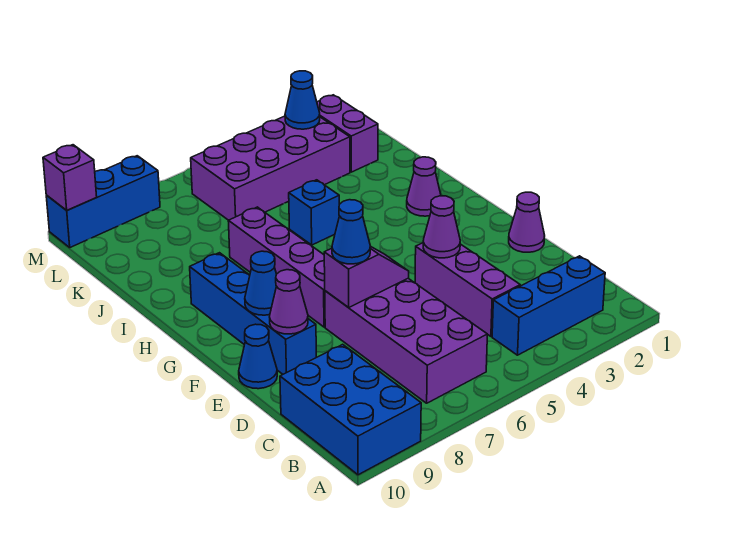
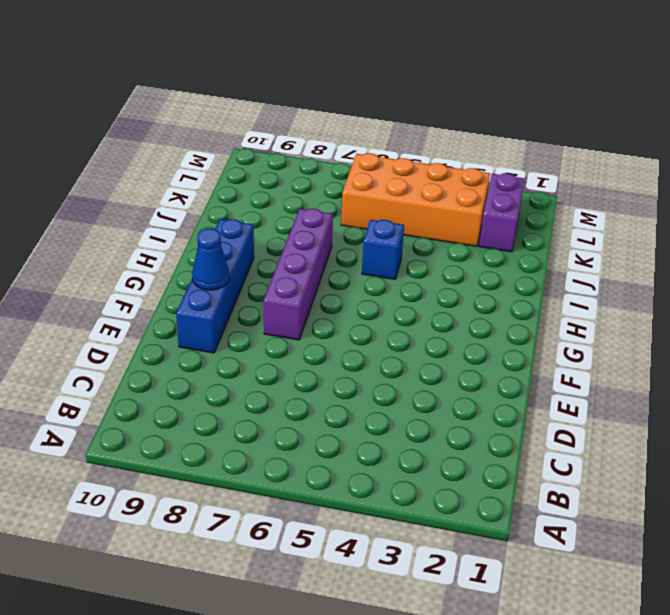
orange 2x4 brick [341,153,490,246] -> purple 2x4 brick [191,116,350,220]
none -> blue 2x3 brick [280,344,421,475]
none -> blue 1x3 brick [492,256,605,355]
none -> purple 2x4 brick [325,279,487,403]

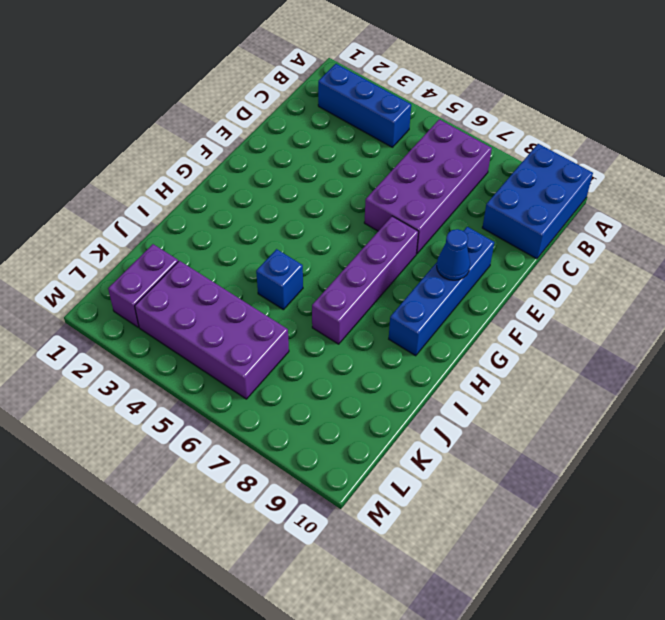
none -> purple 1x3 brick [415,243,520,336]
none -> purple 1x1 cone [509,192,545,252]
none -> blue 1x1 cone [239,324,277,389]

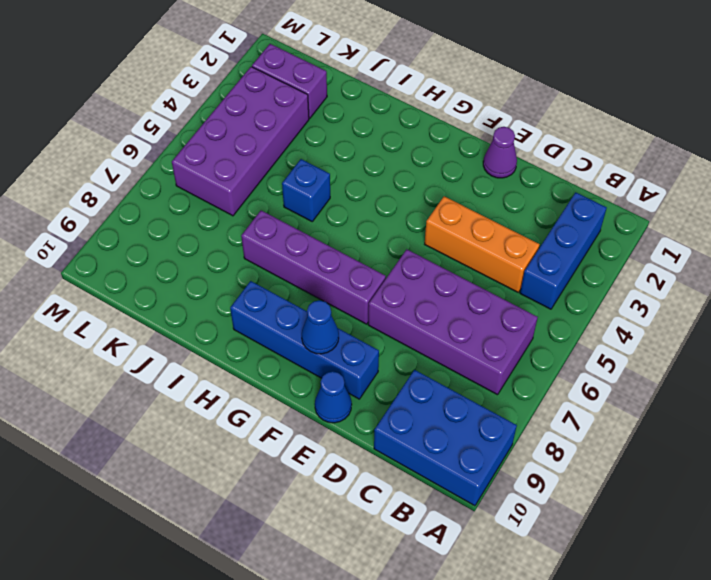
orange 1x3 brick [425,196,540,292] -> purple 1x3 brick [415,243,520,336]
none -> purple 1x1 cone [407,157,441,216]
none -> blue 1x3 brick [46,156,160,247]
none -> purple 1x1 cone [423,196,460,258]

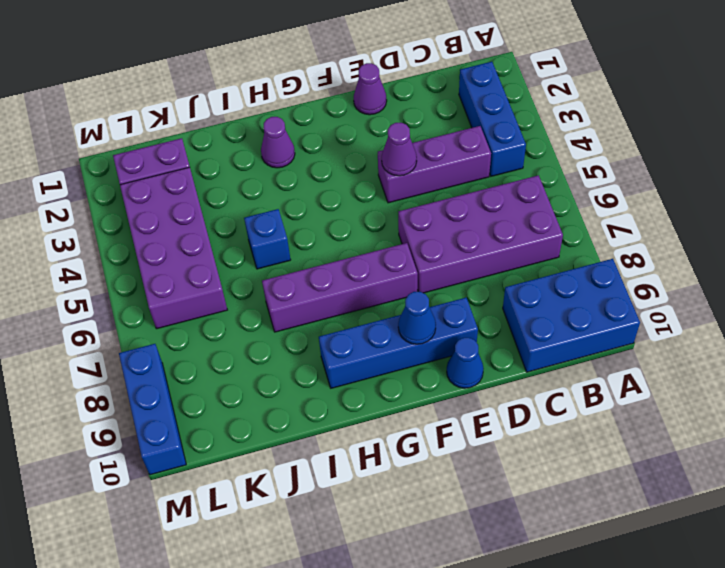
none -> purple 1x2 slope [324,246,409,308]
none -> purple 1x1 cone [270,270,308,334]
none -> blue 1x1 cone [285,71,320,129]

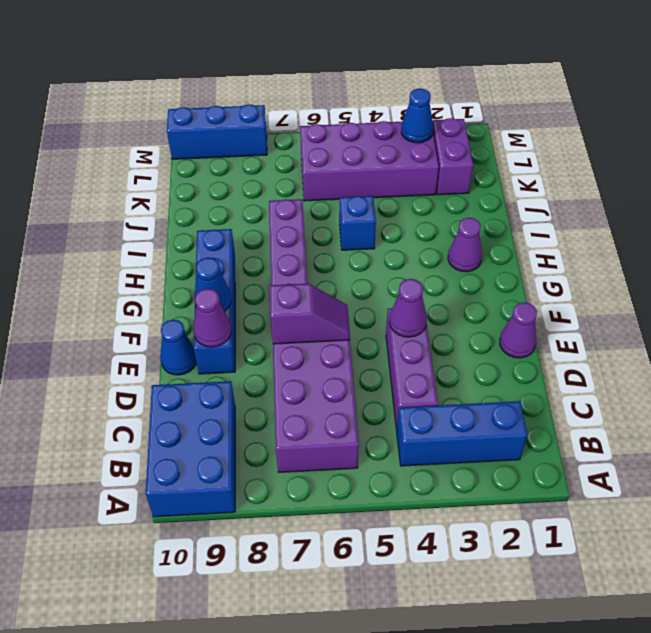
none -> purple 1x1 brick [43,145,97,210]
none -> blue 1x1 cone [332,200,370,264]

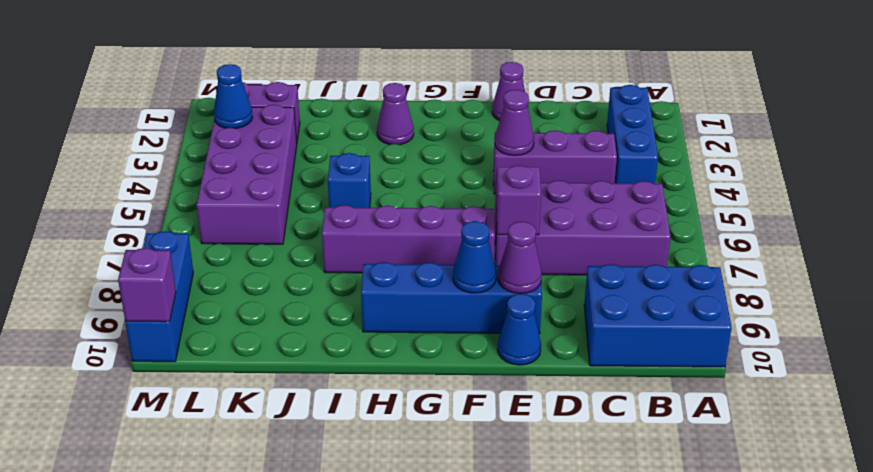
none -> blue 1x1 cone [332,200,370,264]

